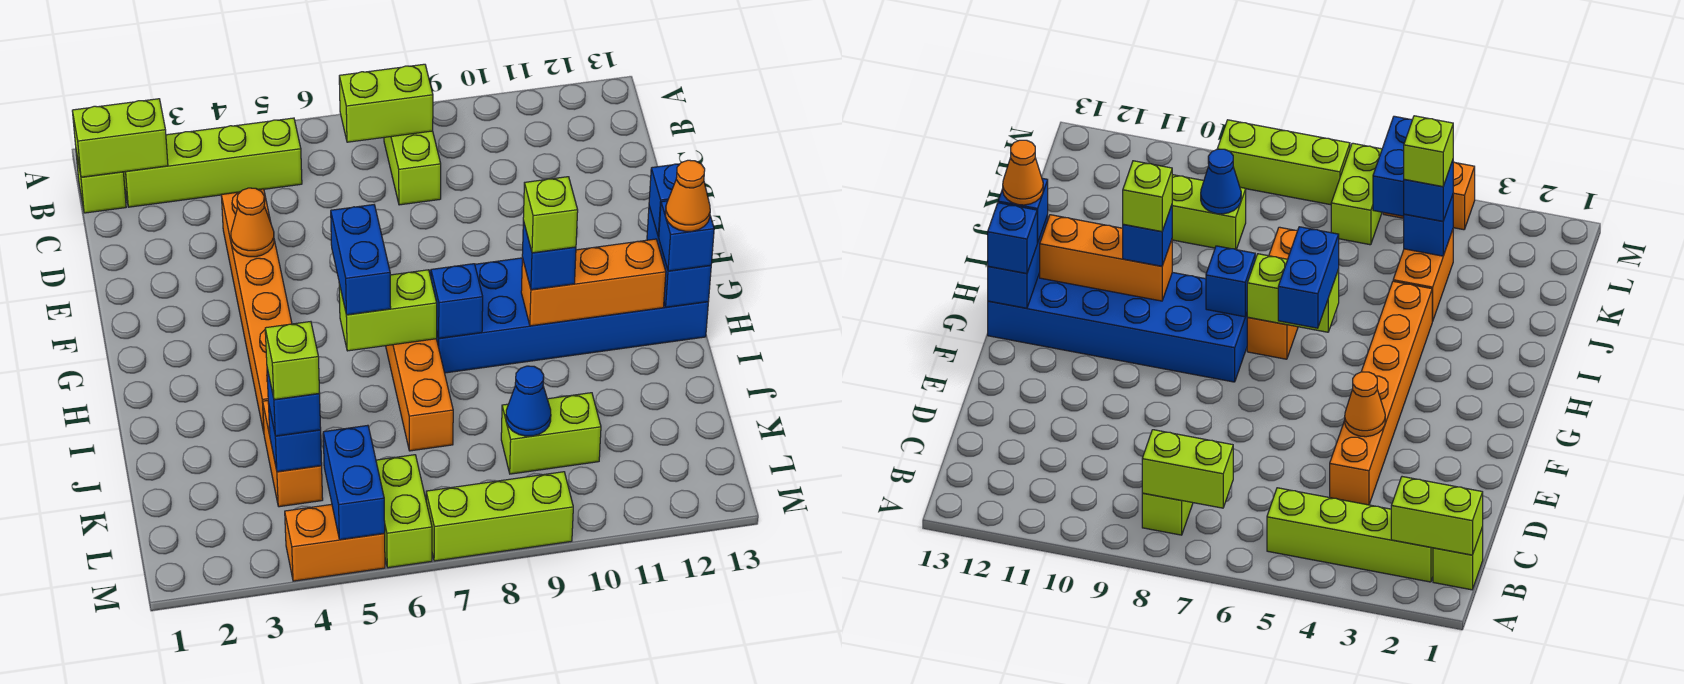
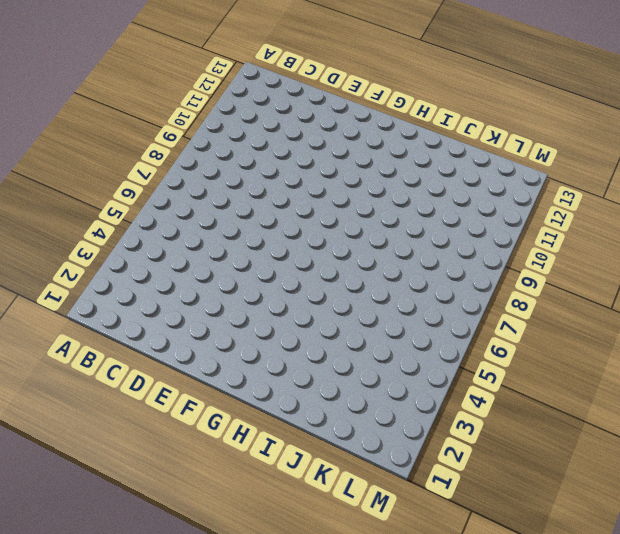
none -> lime 1x1 brick [76,152,126,213]
none -> lime 1x4 brick [123,118,302,207]
none -> lime 1x2 brick [384,131,441,205]

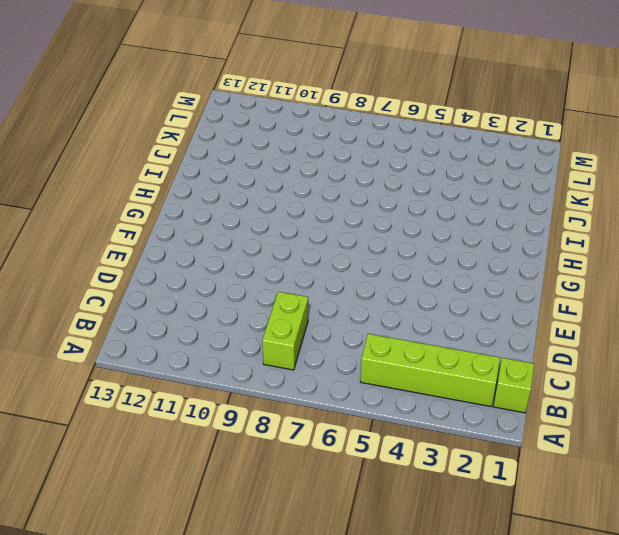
none -> orange 1x6 brick [221,189,292,432]
none -> blue 2x6 brick [429,258,708,373]
none -> orange 1x3 brick [386,339,453,451]

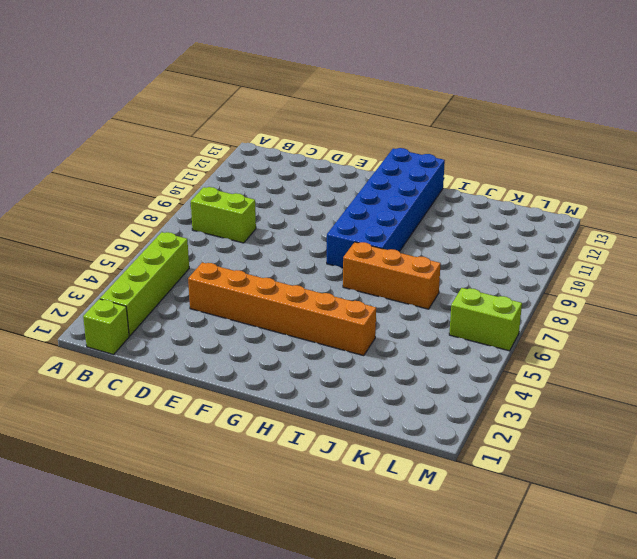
none -> orange 1x2 brick [263,401,323,507]
none -> lime 1x2 brick [501,393,601,474]
none -> orange 1x2 brick [285,504,385,581]

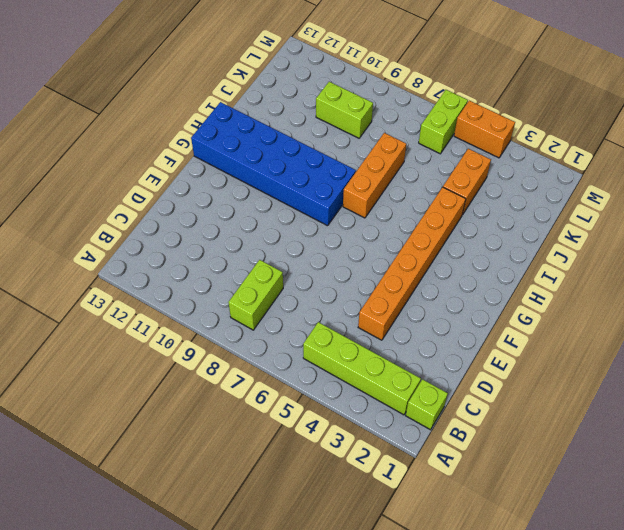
none -> lime 1x3 brick [426,472,573,561]
none -> lime 1x2 brick [72,99,168,177]
none -> lime 1x2 brick [339,64,433,142]

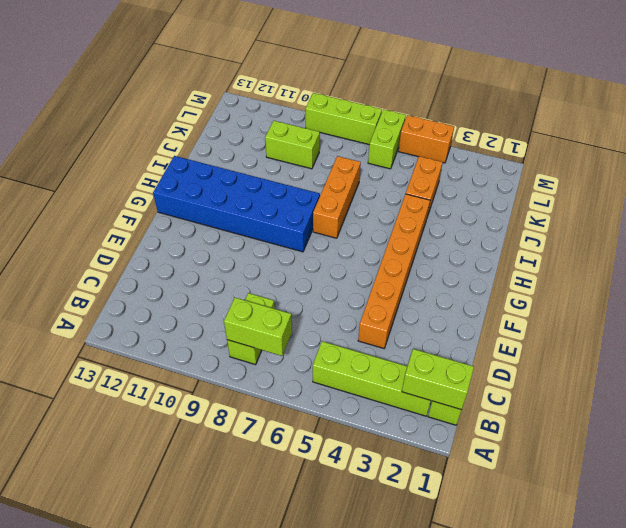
none -> orange 1x1 cone [231,188,274,257]
none -> blue 1x2 brick [647,206,711,307]
none -> lime 1x2 brick [339,270,437,351]

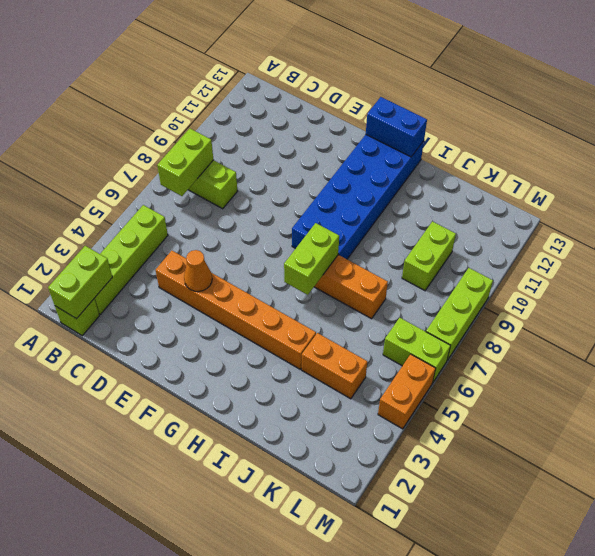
none -> blue 1x1 brick [431,264,483,338]
none -> orange 1x3 brick [521,239,666,326]
none -> blue 1x1 brick [268,402,322,472]

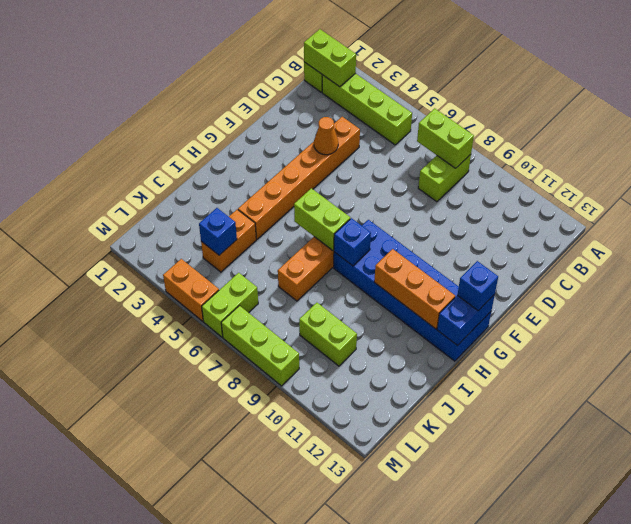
none -> blue 1x1 cone [506,366,551,436]
none -> blue 1x2 brick [323,425,385,540]
none -> blue 1x2 brick [331,205,391,315]

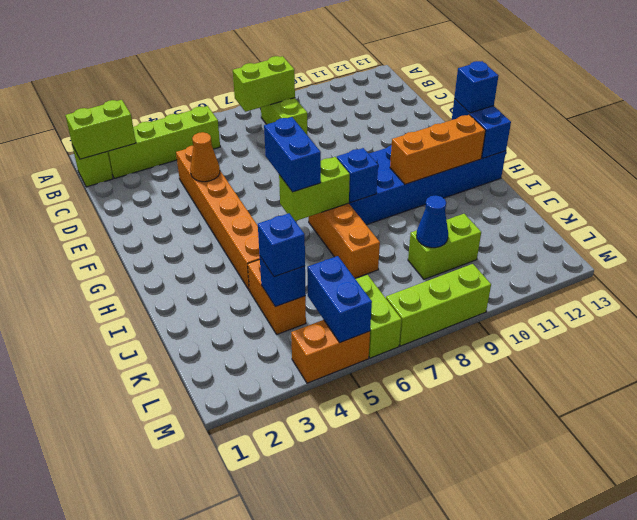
none -> blue 1x1 brick [522,221,576,290]
none -> blue 1x1 brick [659,201,714,271]
none -> lime 1x1 brick [523,177,578,253]

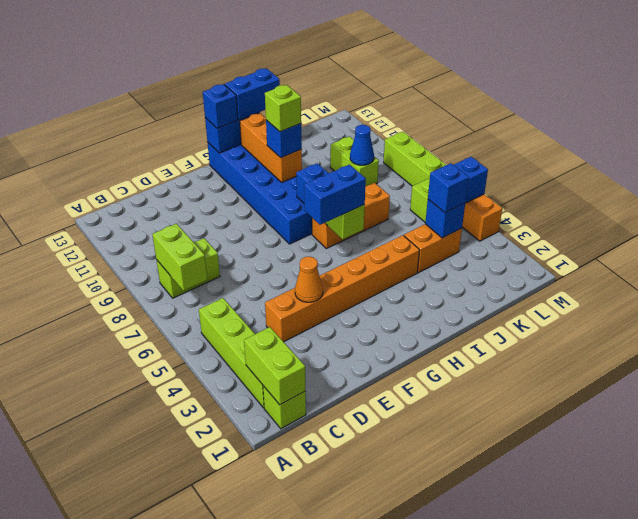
blue 1x2 brick [225,68,280,120] -> blue 1x1 brick [659,201,714,271]
none -> orange 1x1 cone [665,160,710,231]
none -> lime 1x1 brick [265,322,320,400]

